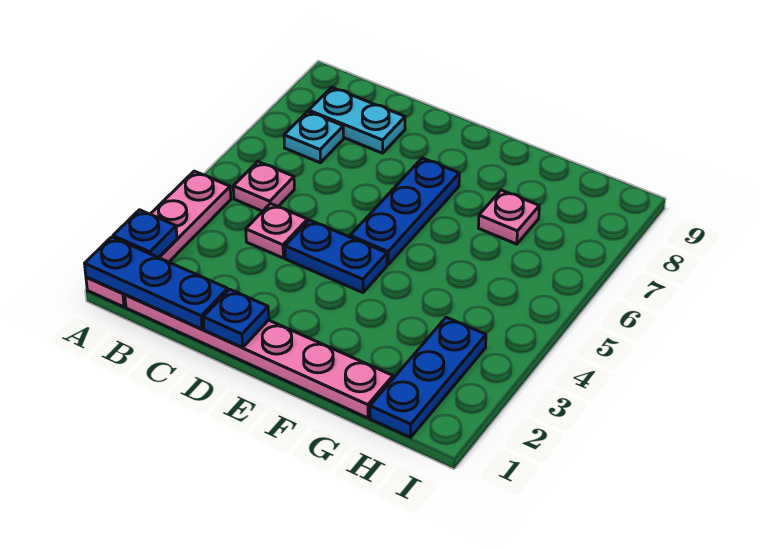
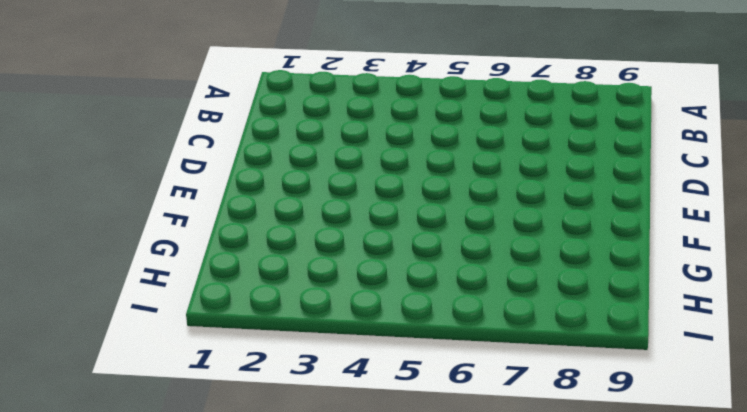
none -> pink 1x4 plate [86,171,231,307]
none -> pink 1x6 plate [125,295,393,418]
none -> pink 1x1 plate [233,162,294,211]

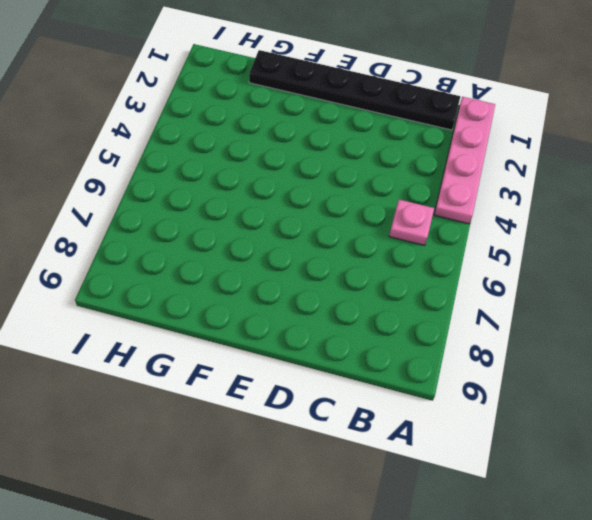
black 1x6 plate [249,50,460,130] -> pink 1x6 plate [125,295,393,418]
none -> cyan 1x1 plate [284,111,344,163]
none -> cyan 1x2 plate [309,87,405,153]
none -> pink 1x1 plate [246,204,308,258]

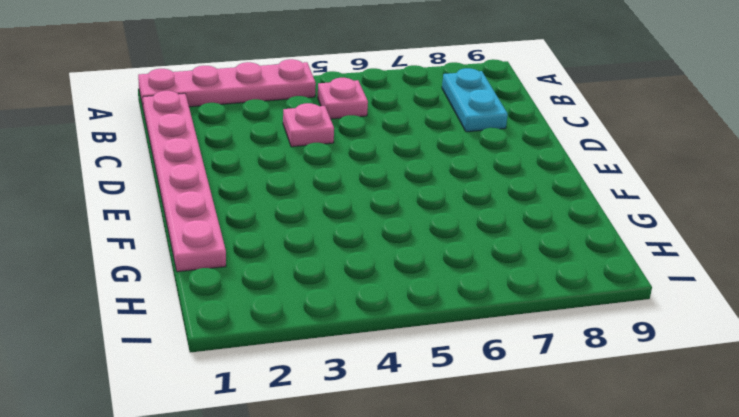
none -> cyan 1x1 plate [284,111,344,163]
none -> blue 1x2 plate [285,220,387,293]
none -> blue 1x3 plate [350,158,459,265]

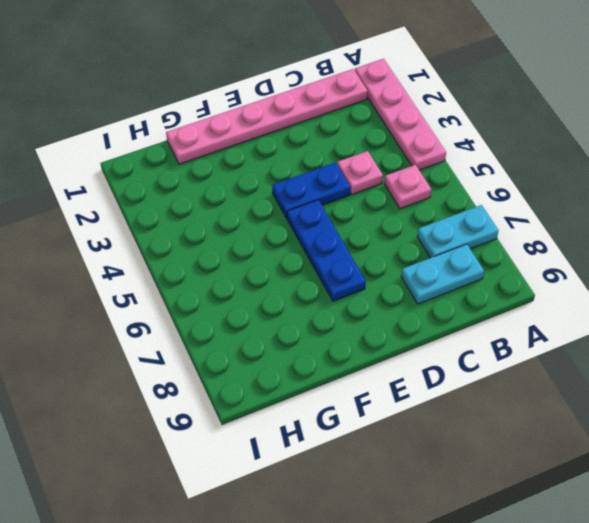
cyan 1x2 plate [417,205,499,258] -> cyan 1x1 plate [284,111,344,163]
none -> pink 1x1 plate [478,190,539,244]
none -> blue 1x3 plate [370,317,486,437]
none -> blue 1x3 plate [85,237,228,329]

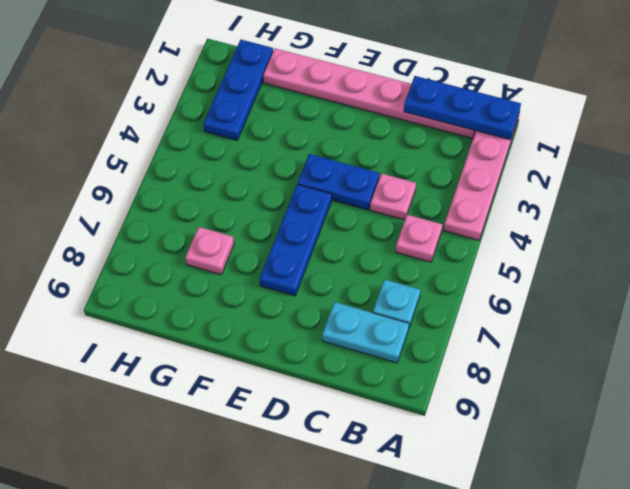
none -> blue 1x1 plate [113,210,177,258]
none -> blue 1x1 plate [203,289,269,348]

